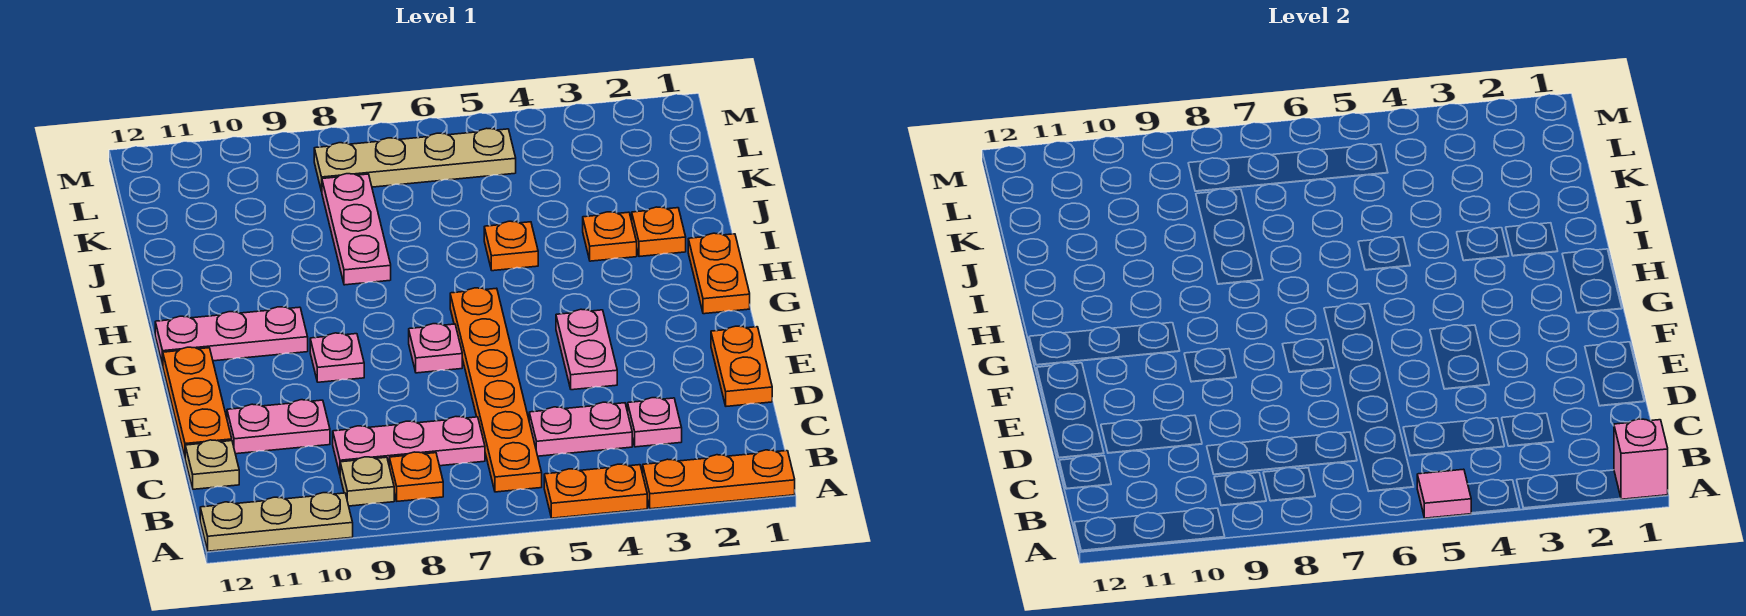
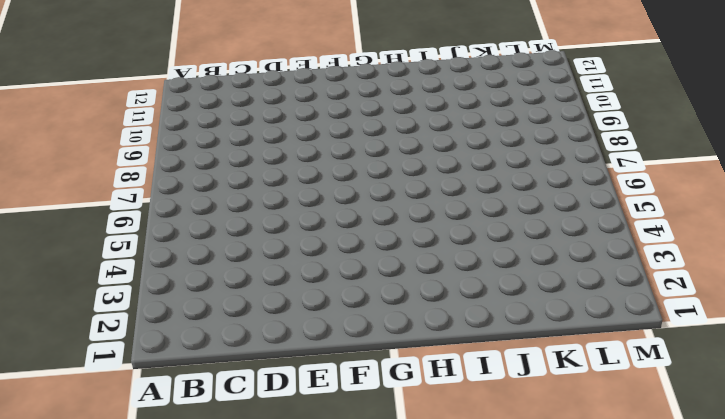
none -> orange 1x3 plate [643,450,795,509]
none -> orange 1x2 plate [544,464,647,518]
none -> tan 1x3 plate [200,493,353,551]

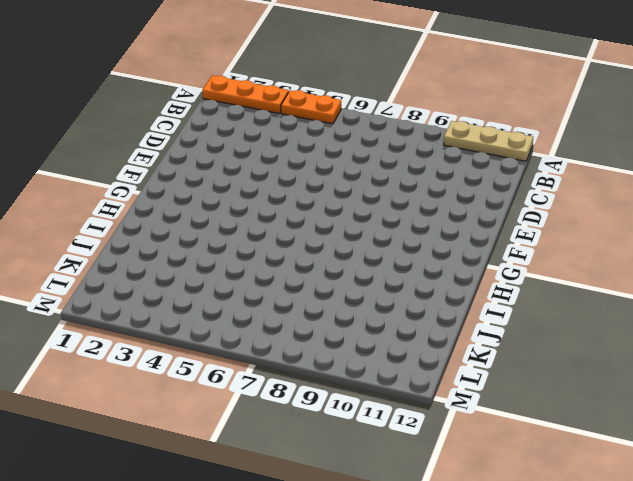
none -> orange 1x6 plate [450,288,542,492]
none -> orange 1x1 plate [389,452,443,501]
none -> tan 1x1 plate [340,457,394,506]

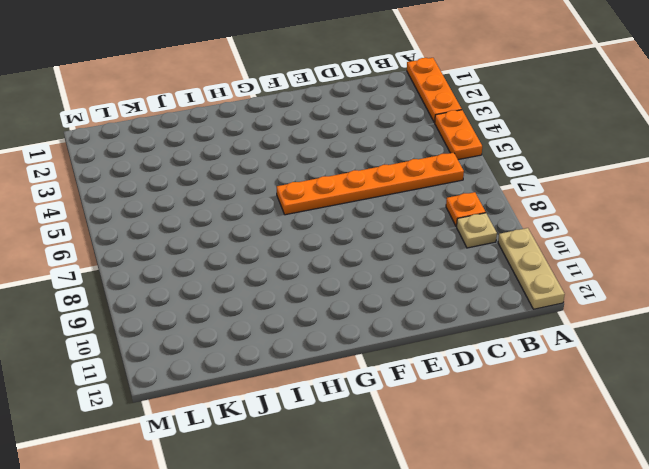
none -> pink 1x1 plate [628,398,682,447]
none -> pink 1x2 plate [529,402,632,456]
none -> pink 1x3 plate [333,417,485,474]

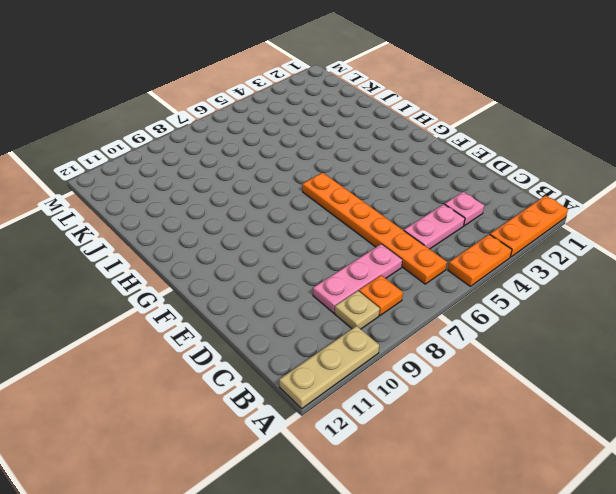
none -> tan 1x1 plate [185,440,239,489]
none -> orange 1x2 plate [711,326,772,406]
none -> pink 1x2 plate [227,400,330,454]

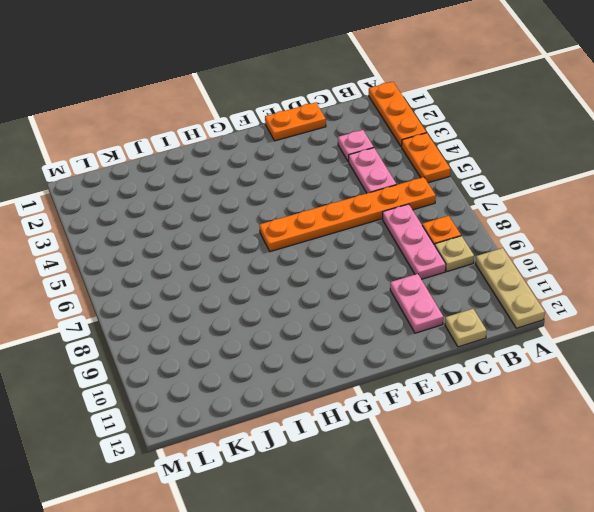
none -> orange 1x3 plate [163,347,232,456]
none -> pink 1x2 plate [556,309,617,390]
none -> pink 1x1 plate [409,324,462,373]

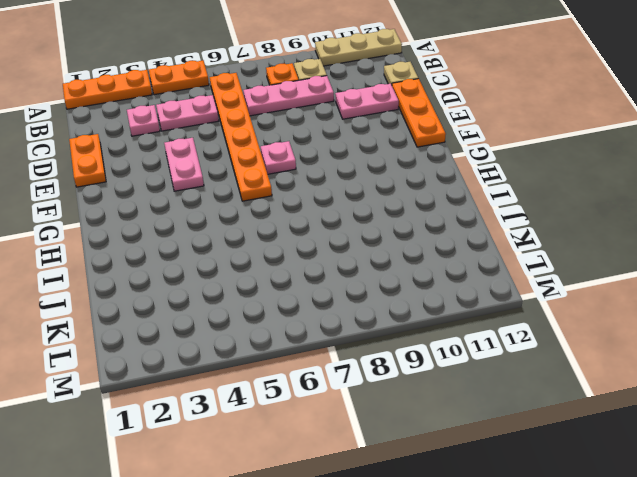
none -> pink 1x1 plate [310,333,364,382]
none -> orange 1x2 plate [688,233,750,314]
none -> pink 1x3 plate [155,307,308,365]

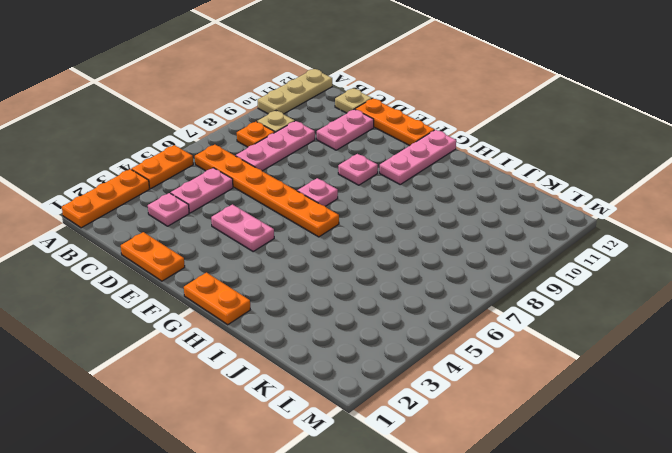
none -> orange 1x1 plate [632,207,686,257]
none -> orange 1x1 plate [583,212,637,261]
none -> orange 1x1 plate [484,221,538,271]

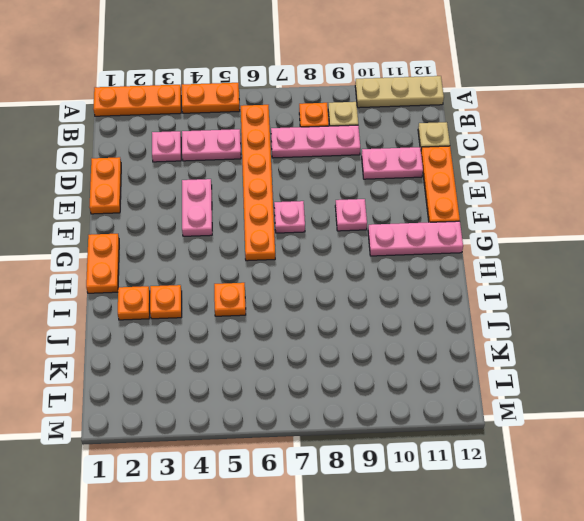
none -> pink 1x3 plate [322,174,391,285]
none -> tan 1x4 plate [314,128,516,192]
none -> pink 1x1 brick [1614,419,1668,499]

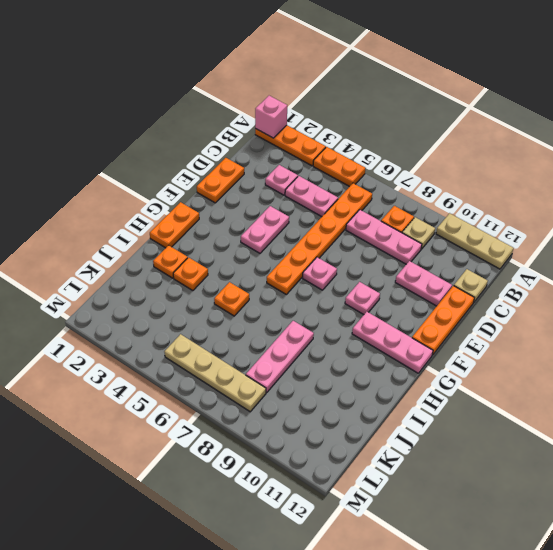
none -> pink 1x1 tile [1417,469,1471,518]

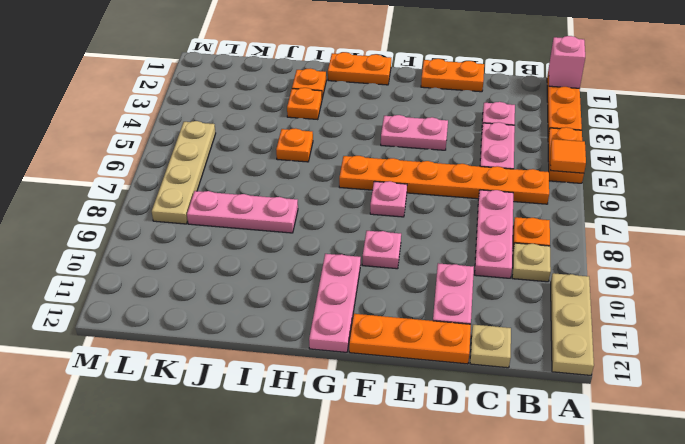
orange 1x1 tile [550,139,586,173] -> pink 1x1 tile [1417,469,1471,518]

